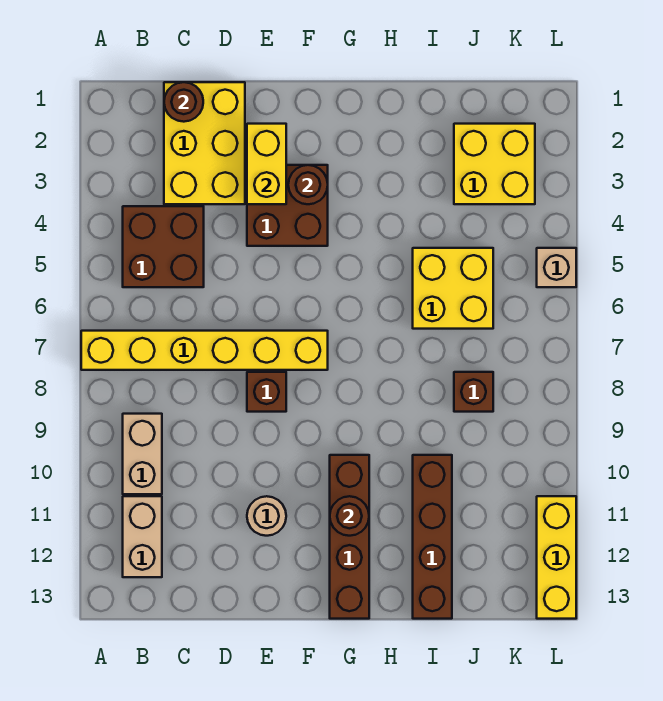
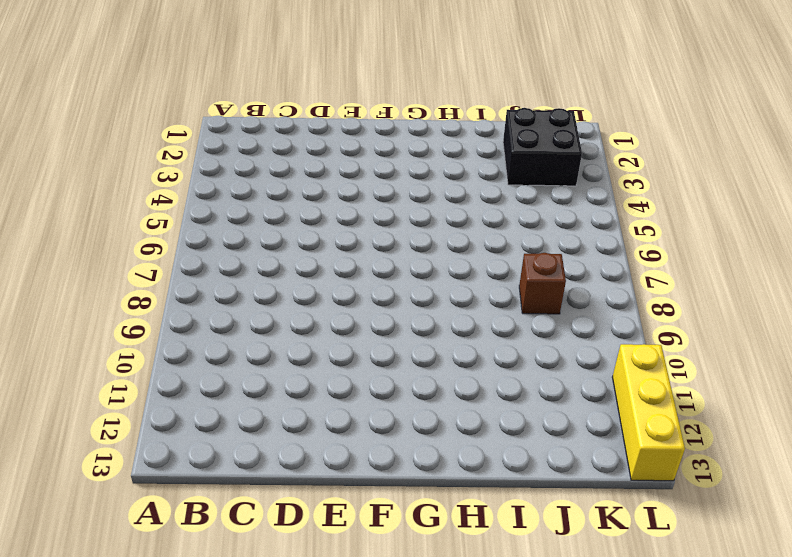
black 2x2 brick [503,108,582,186] -> yellow 2x2 brick [454,124,535,204]
none -> yellow 1x6 brick [81,331,328,370]
none -> brown 2x2 brick [123,206,204,287]
none -> tan 1x2 brick [123,414,162,494]

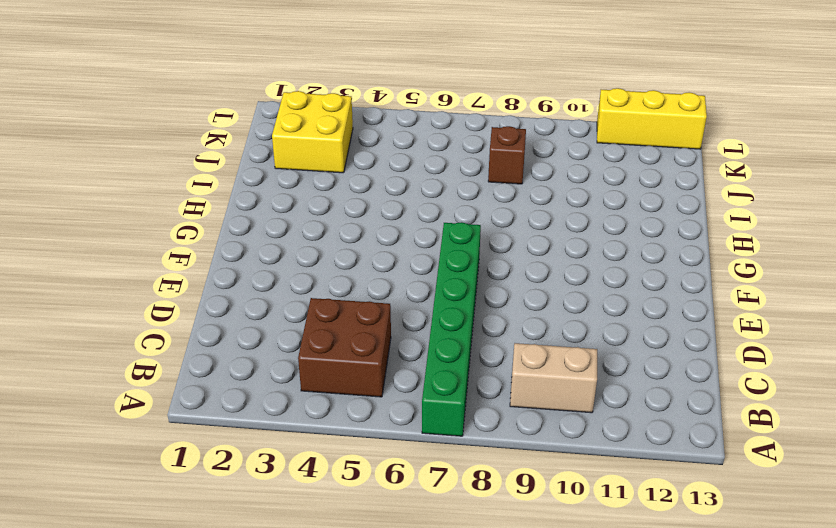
green 1x6 brick [422,222,481,436] -> yellow 1x6 brick [81,331,328,370]
none -> tan 1x2 brick [123,496,162,577]
none -> yellow 2x3 brick [164,82,245,204]
none -> brown 2x2 brick [247,165,328,246]

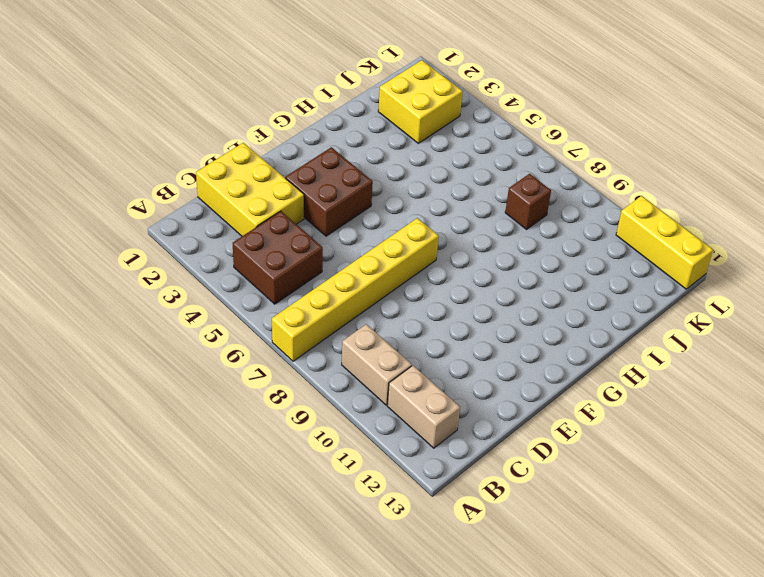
none -> brown 1x1 brick [247,372,286,412]
none -> tan 1x1 round brick [247,496,286,536]
none -> brown 1x4 brick [330,455,369,619]

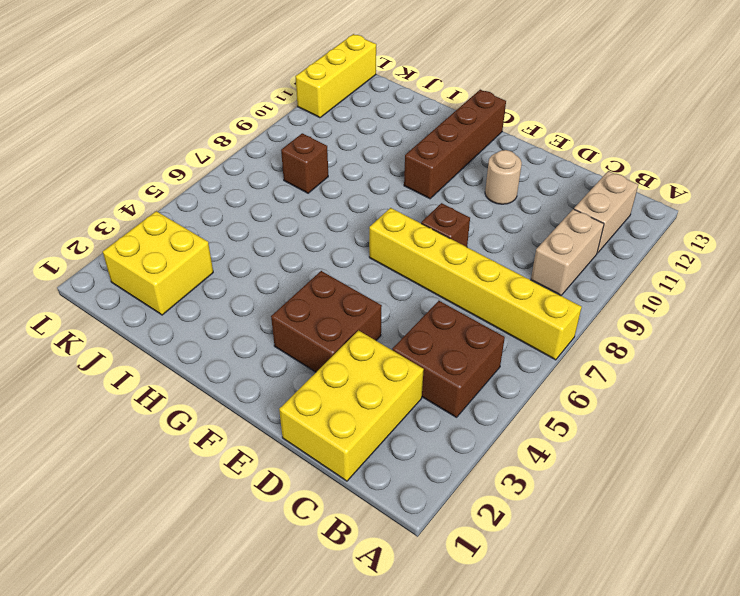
none -> yellow 2x2 brick [413,248,493,329]
none -> brown 1x4 brick [413,455,452,619]
none -> tan 1x1 brick [537,248,576,287]

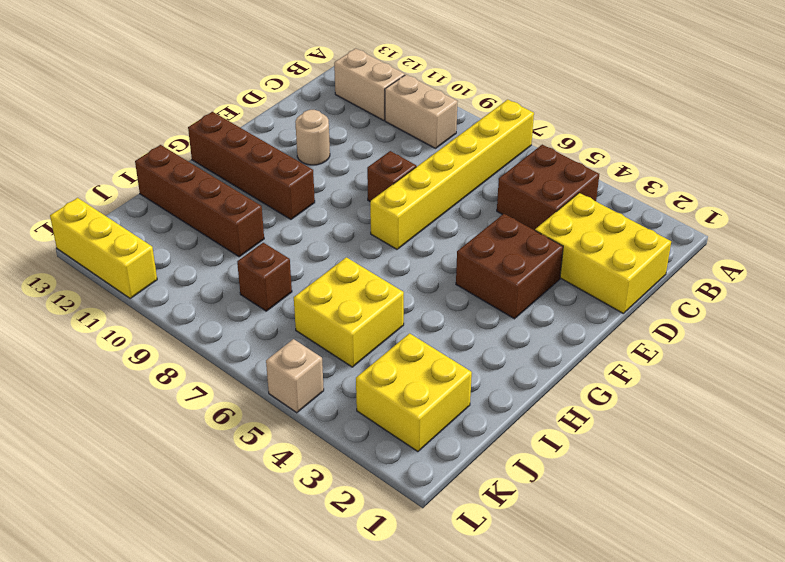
none -> brown 1x1 round brick [164,82,203,122]
none -> yellow 1x2 brick [247,124,286,204]
none -> brown 1x1 round brick [288,165,328,204]

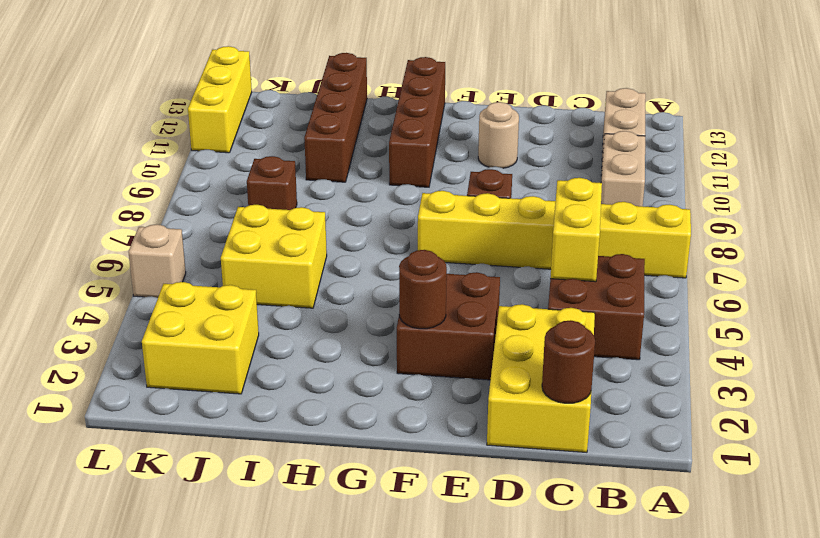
yellow 1x2 brick [550,178,602,282] -> yellow 1x2 brick moved to [247,124,286,204]
none -> brown 1x1 round brick [330,496,369,536]

